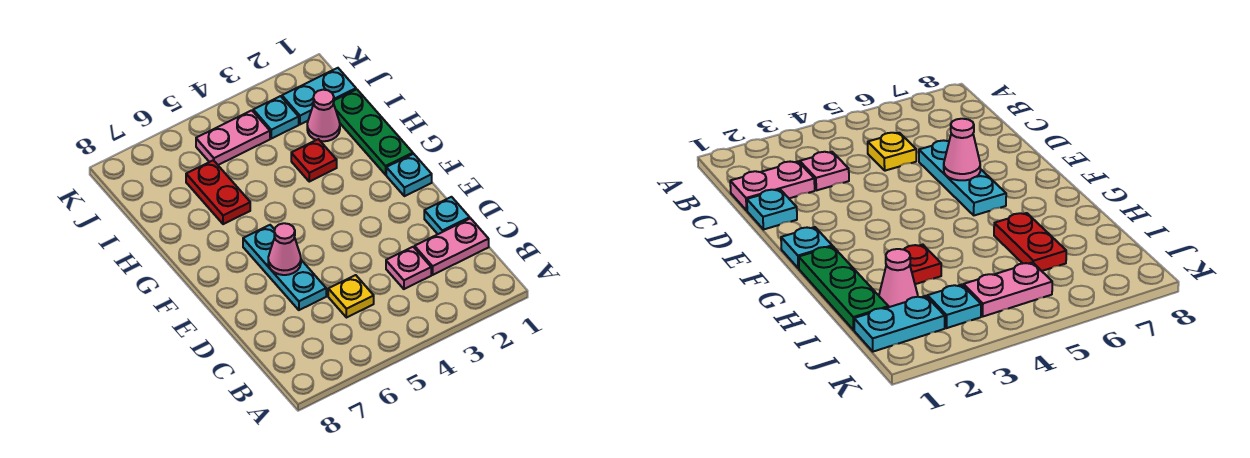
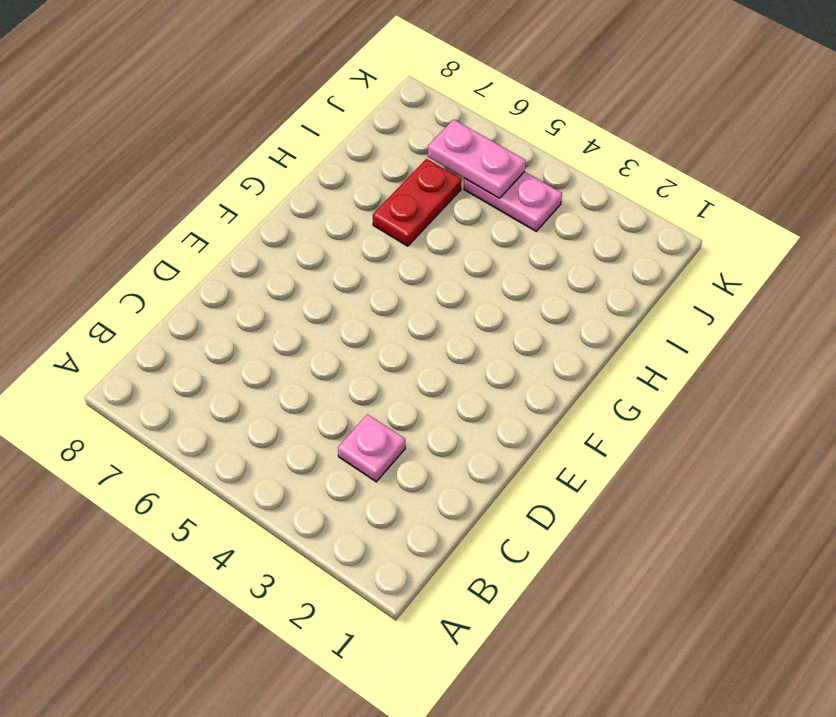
pink 1x2 plate [428,119,526,198] -> pink 1x2 plate moved to [415,218,489,275]
none -> yellow 1x1 plate [328,275,374,318]
none -> cyan 1x1 plate [424,197,470,234]
none -> cyan 1x3 plate [243,225,326,310]

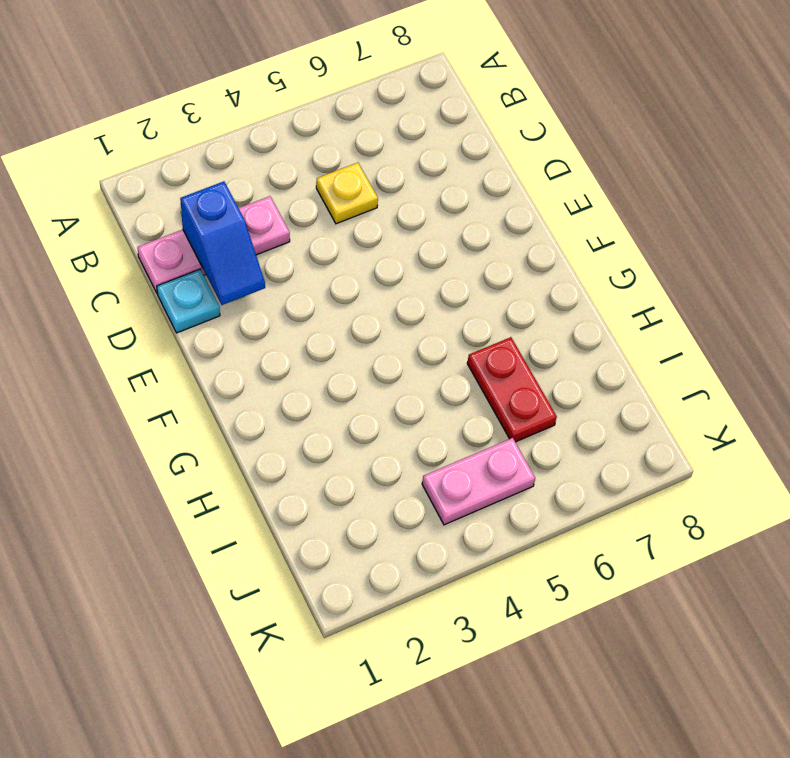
blue 1x2 slope [180,181,265,305] -> none
none -> cyan 1x3 plate [243,225,326,310]
none -> cyan 1x1 plate [386,154,432,196]
none -> green 1x3 plate [334,89,413,175]

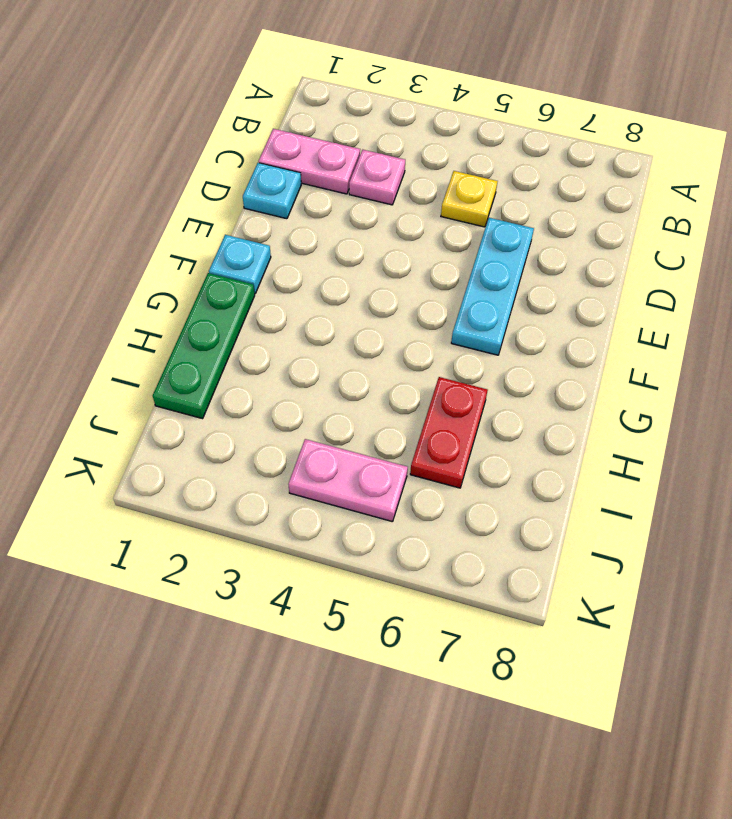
none -> red 1x1 plate [291,139,337,182]
none -> pink 1x1 cone [307,90,340,141]
none -> cyan 1x2 plate [282,68,356,124]

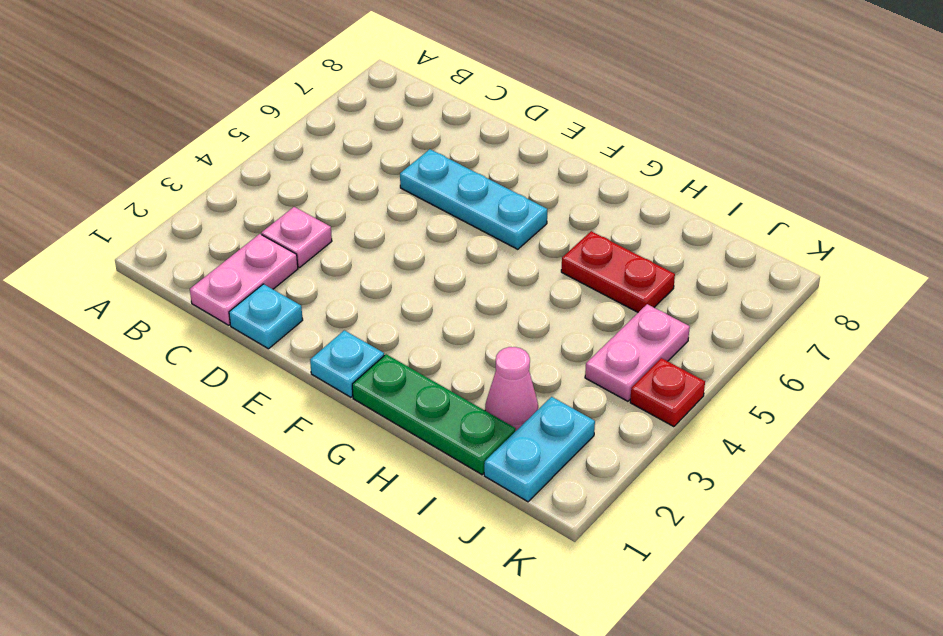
red 1x1 plate [630,358,705,427] -> red 1x1 plate moved to [291,139,337,182]
none -> yellow 1x1 plate [328,275,374,318]
none -> cyan 1x1 plate [253,96,299,139]
none -> pink 1x1 cone [268,223,301,275]

